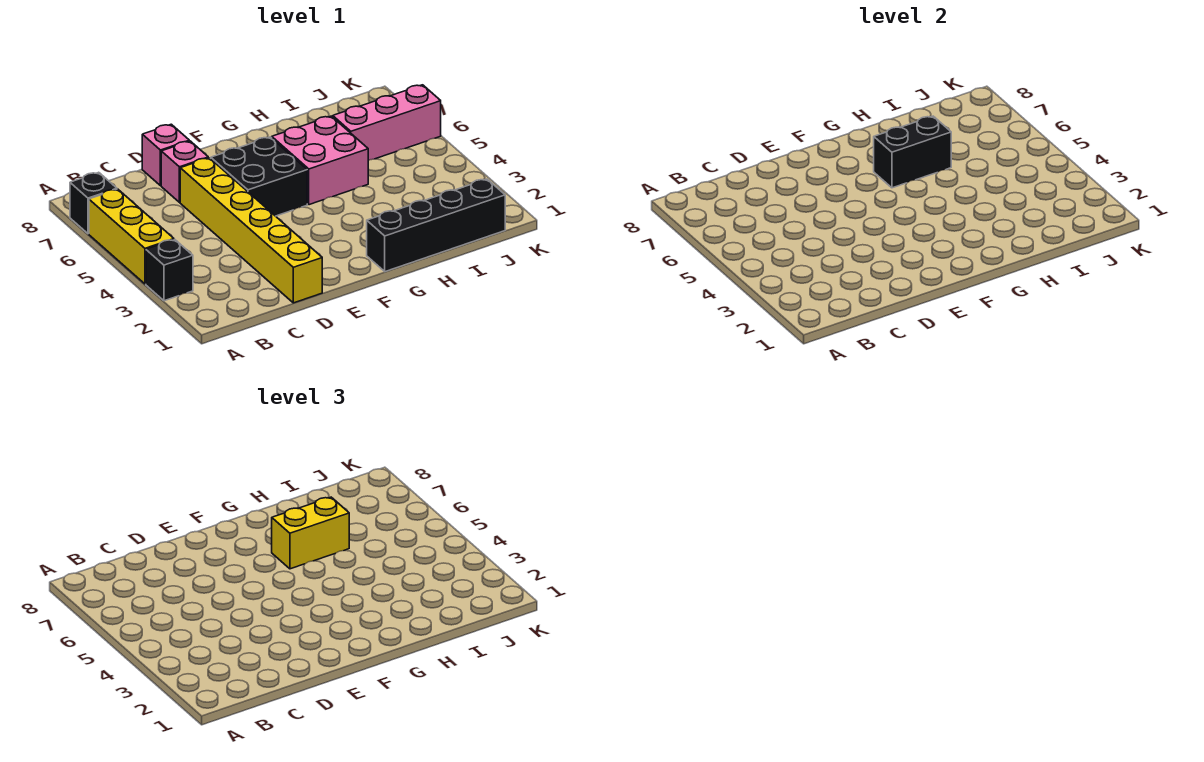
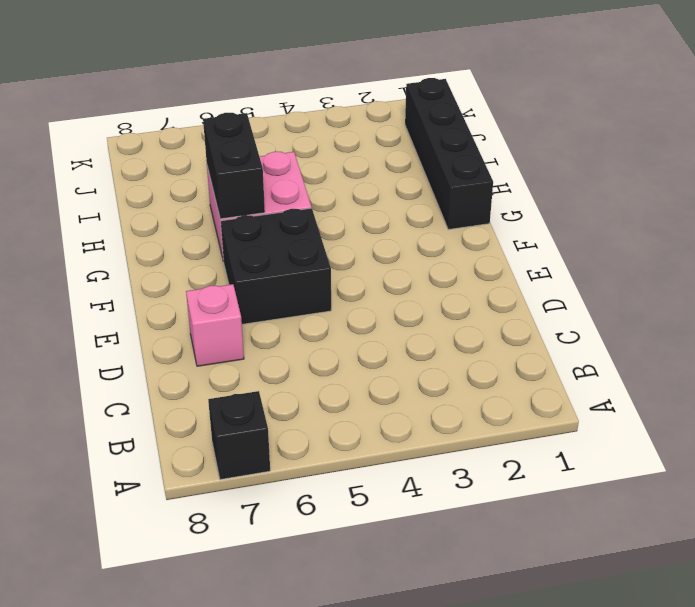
none -> black 1x1 brick [146,240,193,301]
none -> yellow 1x3 brick [89,189,174,284]
none -> yellow 1x6 brick [180,158,322,303]

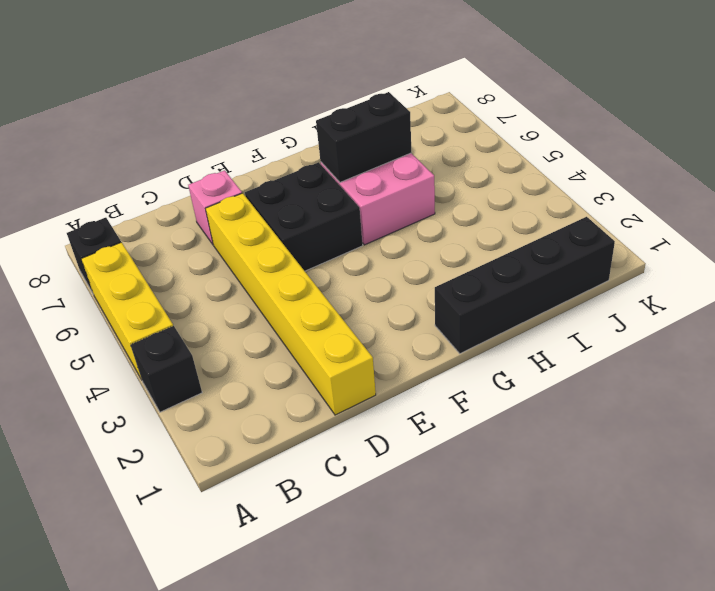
none -> pink 1x1 brick [142,124,189,186]
none -> pink 1x3 brick [333,85,441,161]
none -> yellow 1x2 brick [272,497,349,569]

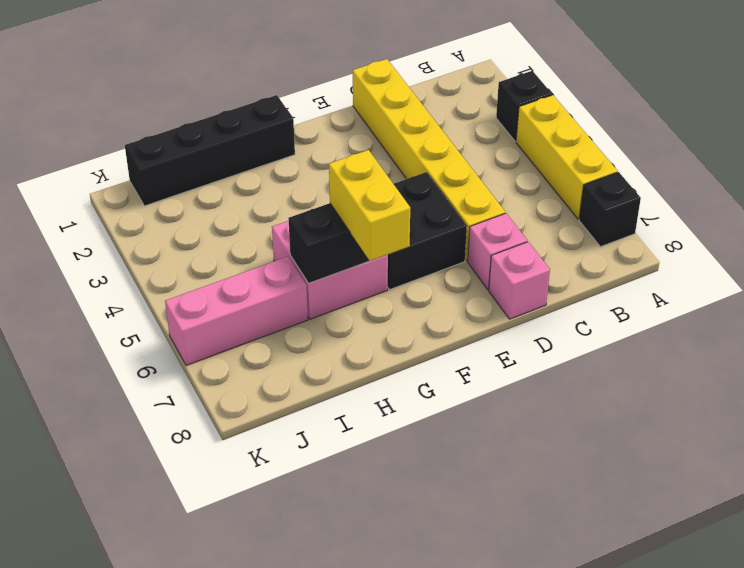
yellow 1x2 brick [329,150,410,261] -> yellow 1x2 brick turned to [272,497,349,569]

